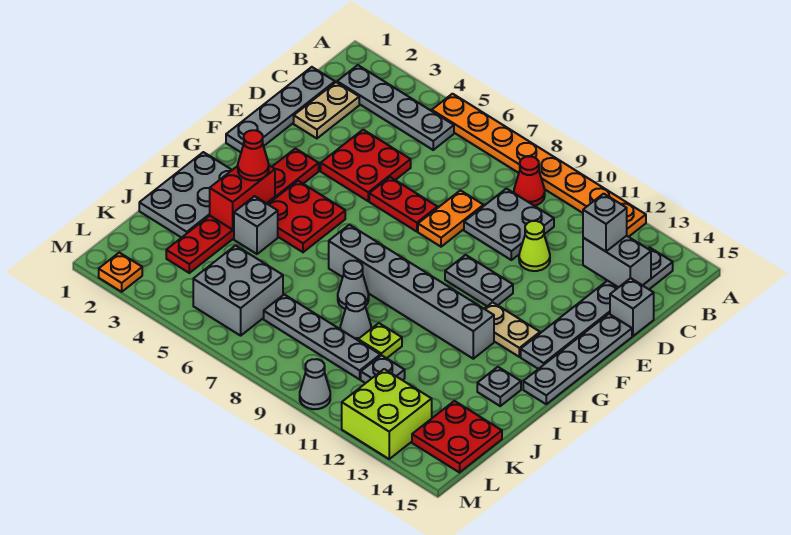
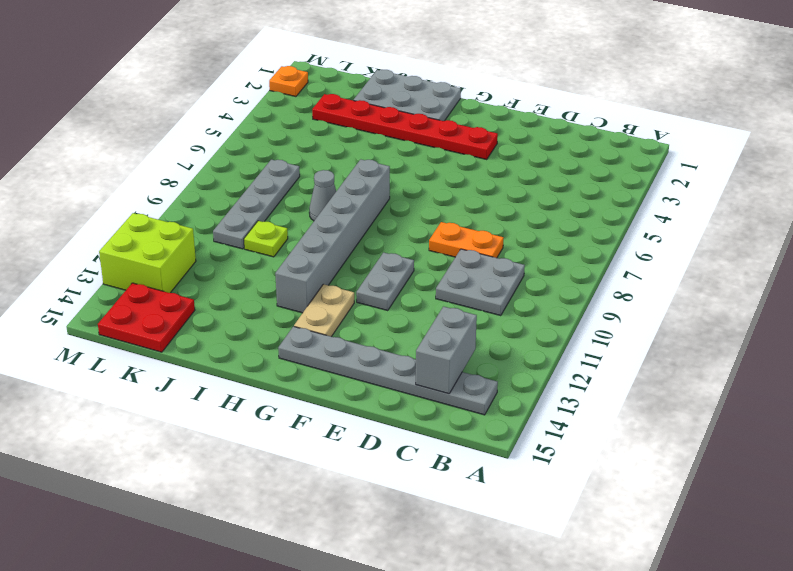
none -> orange 1x8 plate [432,94,646,237]
none -> grey 1x4 plate [337,65,454,150]
none -> red 1x1 cone [514,157,545,206]
none -> grey 1x4 plate [226,67,335,152]

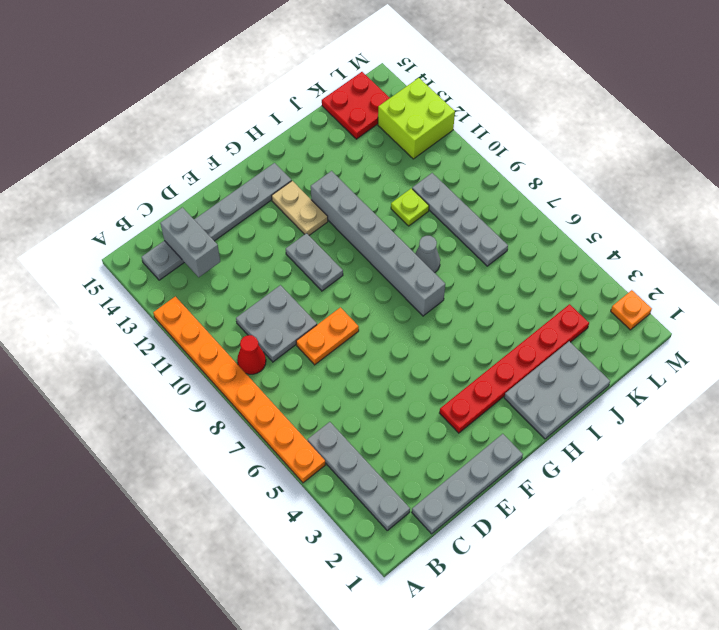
none -> tan 1x2 plate [294,82,359,138]
none -> red 2x2 plate [321,130,411,201]
none -> lime 1x1 cone [519,221,550,271]
none -> grey 1x1 brick [610,278,654,336]

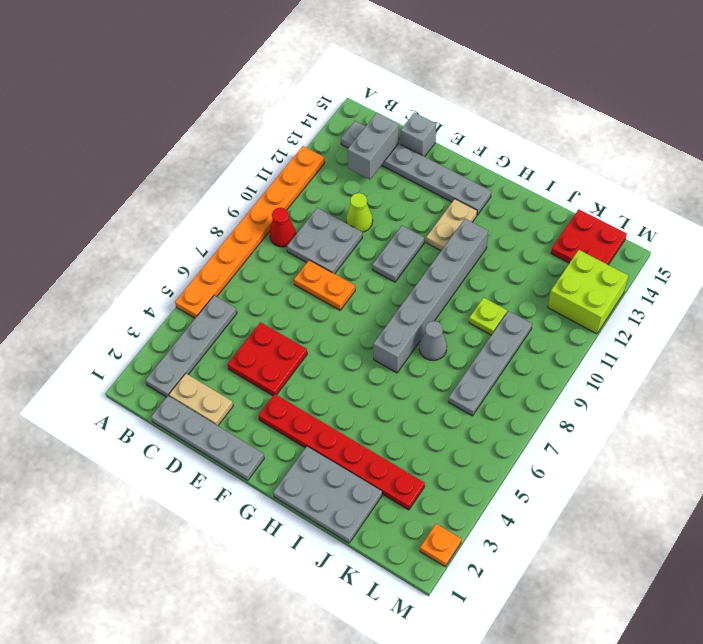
none -> red 1x2 plate [369,177,437,232]
none -> grey 1x4 plate [523,314,632,404]
none -> red 2x2 plate [268,181,345,252]
none -> grey 1x1 brick [234,196,278,254]

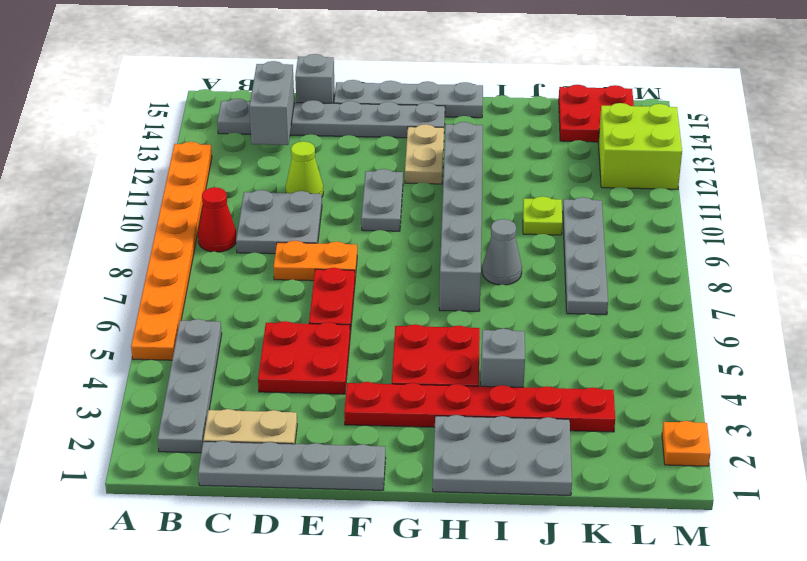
none -> grey 1x1 plate [477,367,521,406]
none -> grey 1x1 cone [340,293,371,340]
none -> grey 2x2 brick [193,246,283,336]
none -> grey 1x1 plate [361,355,405,383]

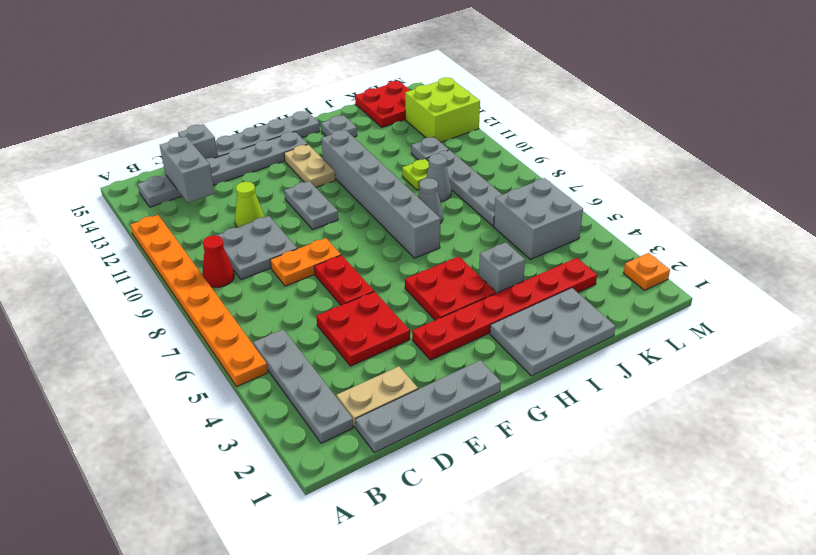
none -> grey 1x1 cone [300,359,330,409]
none -> red 1x2 brick [210,165,275,230]
none -> grey 1x1 brick [583,194,627,251]
none -> red 1x1 cone [238,130,269,180]

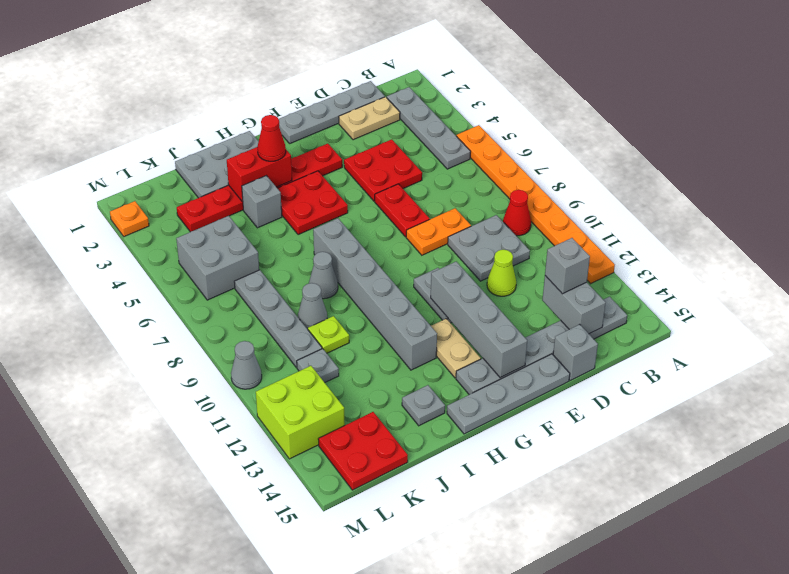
grey 1x4 brick [431,262,527,378] -> none

